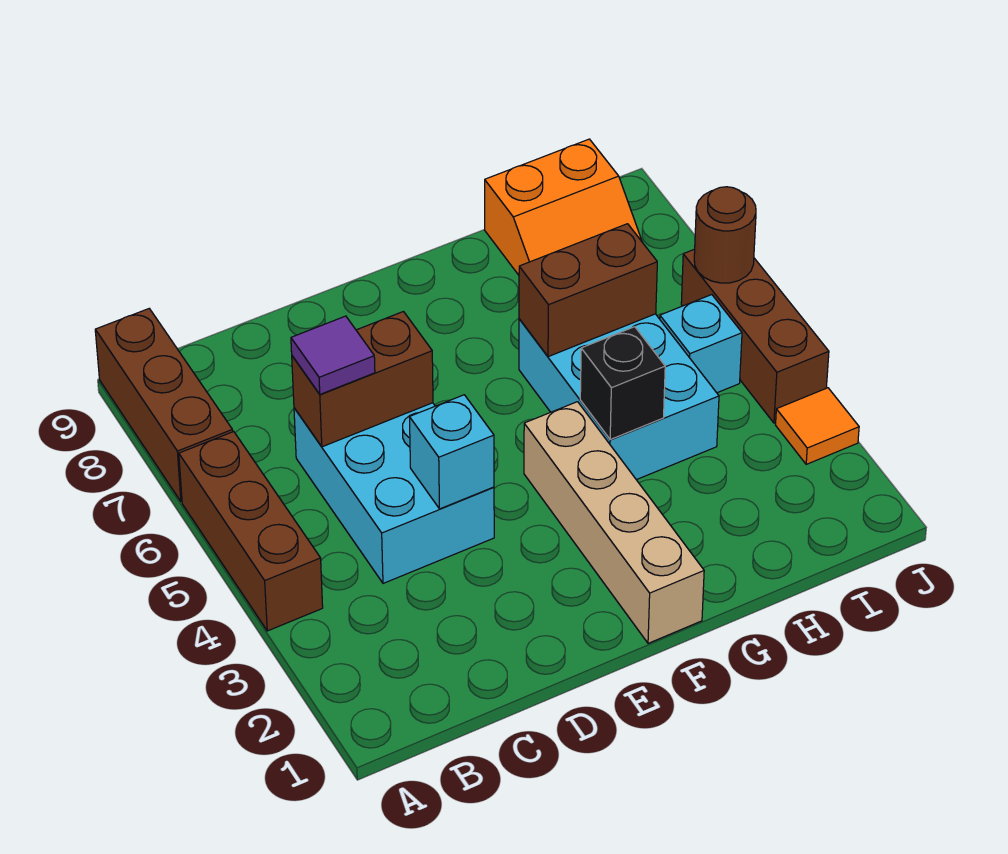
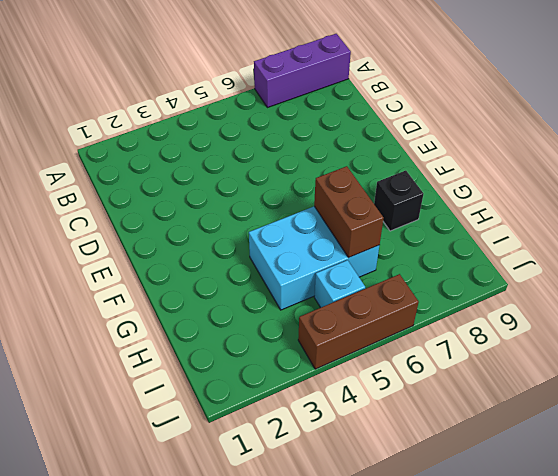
purple 1x3 brick [254,34,351,108] -> brown 1x3 brick [95,309,233,502]
black 1x1 brick [374,171,423,231] -> black 1x1 brick moved to [580,327,665,439]
none -> brown 1x3 brick [179,432,323,631]
none -> cyan 2x3 brick [294,403,494,583]
none -> tan 1x4 brick [524,402,704,643]

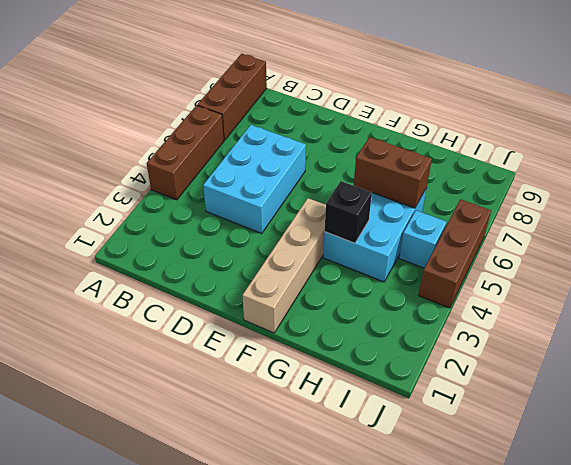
none -> orange 2x2 slope [485,139,642,275]
none -> orange 1x1 tile [776,388,859,464]
none -> brown 1x2 brick [292,312,433,447]

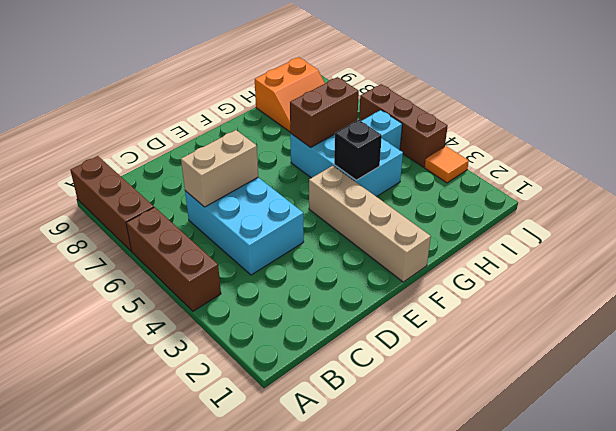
tan 1x2 brick [181,130,258,207] -> brown 1x2 brick [292,312,433,447]
none -> cyan 1x1 brick [409,395,494,509]
none -> brown 1x1 round brick [694,187,756,283]
none -> purple 1x1 tile [291,316,375,394]

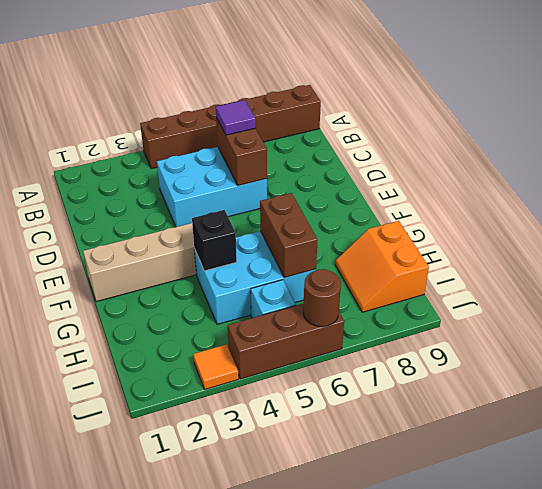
none -> cyan 1x1 brick [409,395,494,509]

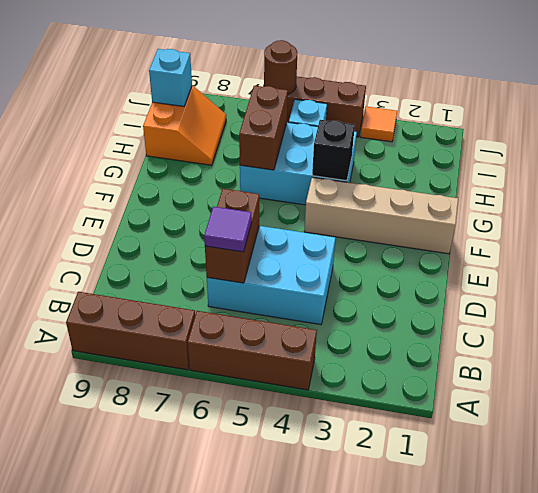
cyan 1x1 brick [149,49,192,106] -> cyan 1x1 brick moved to [409,395,494,509]

